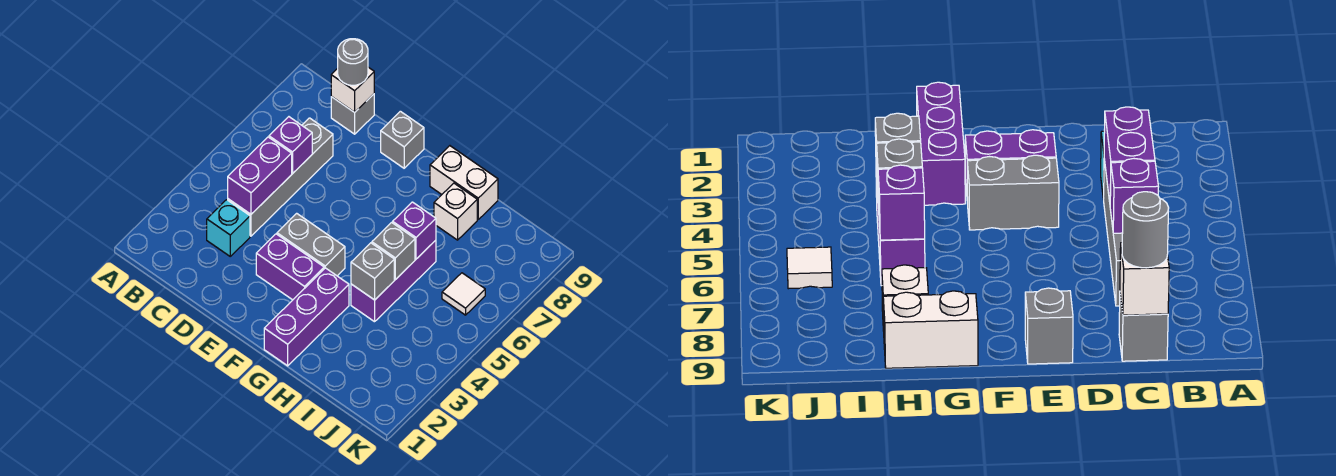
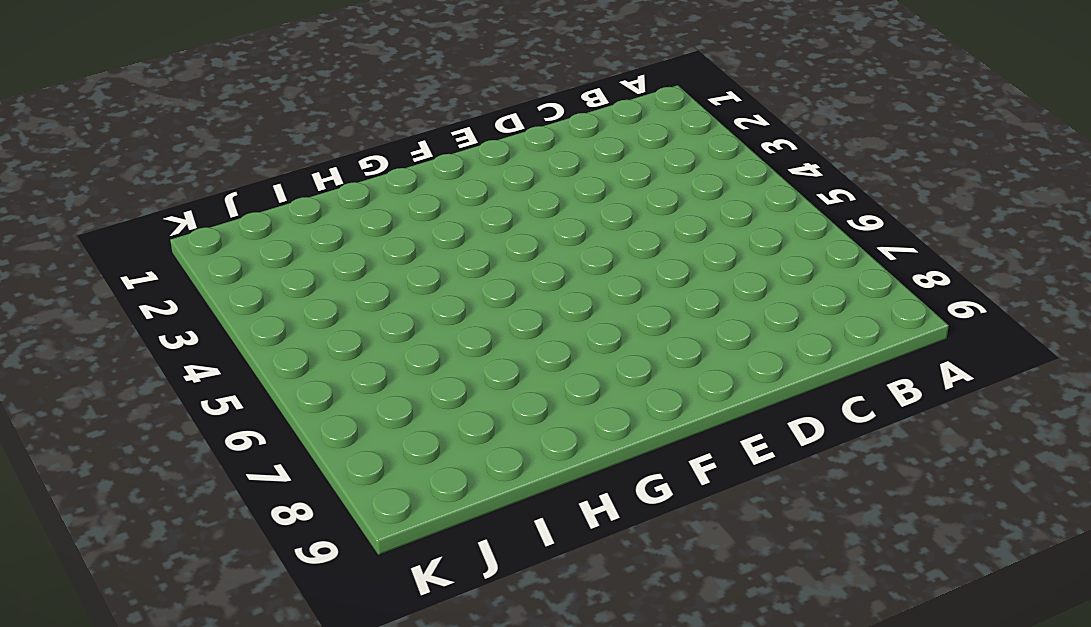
none -> cyan 1x1 brick [207,200,250,256]
none -> grey 1x4 brick [228,118,333,236]
none -> grey 1x1 brick [331,94,374,134]

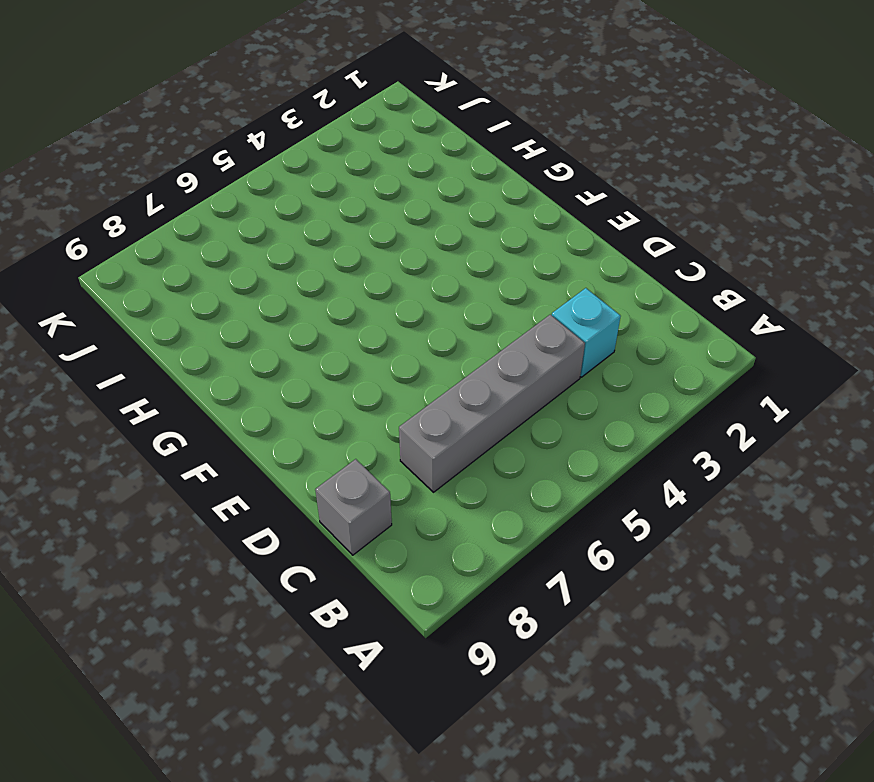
none -> purple 1x2 brick [256,234,324,300]
none -> grey 1x2 brick [277,213,345,276]
none -> grey 1x1 brick [381,111,424,168]

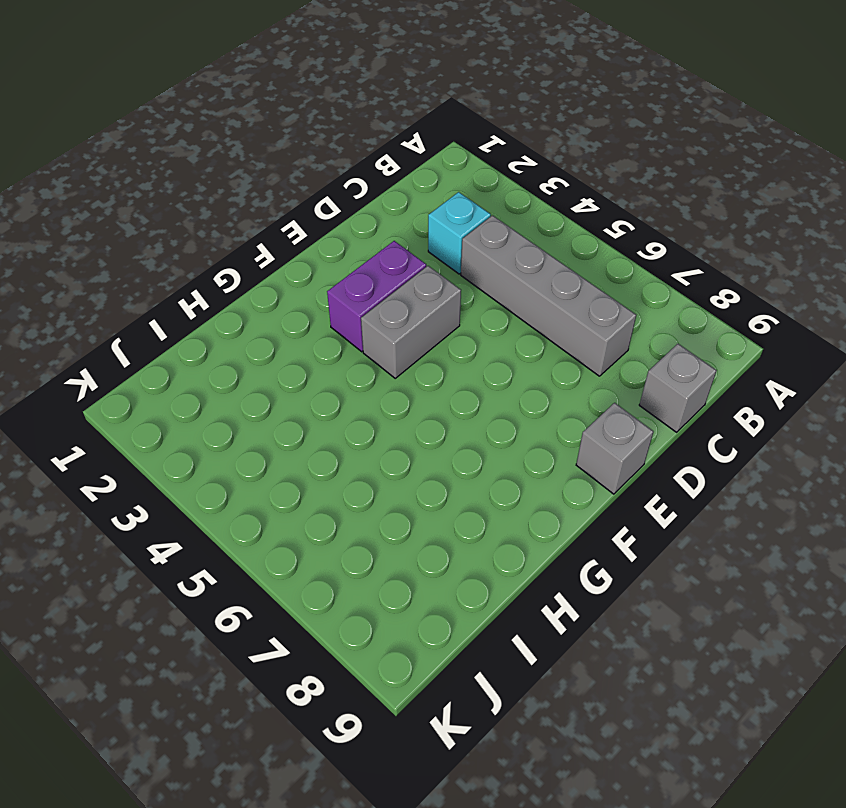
none -> purple 1x3 brick [264,268,349,366]
none -> white 1x2 brick [430,146,498,219]
none -> purple 1x3 brick [351,240,436,322]

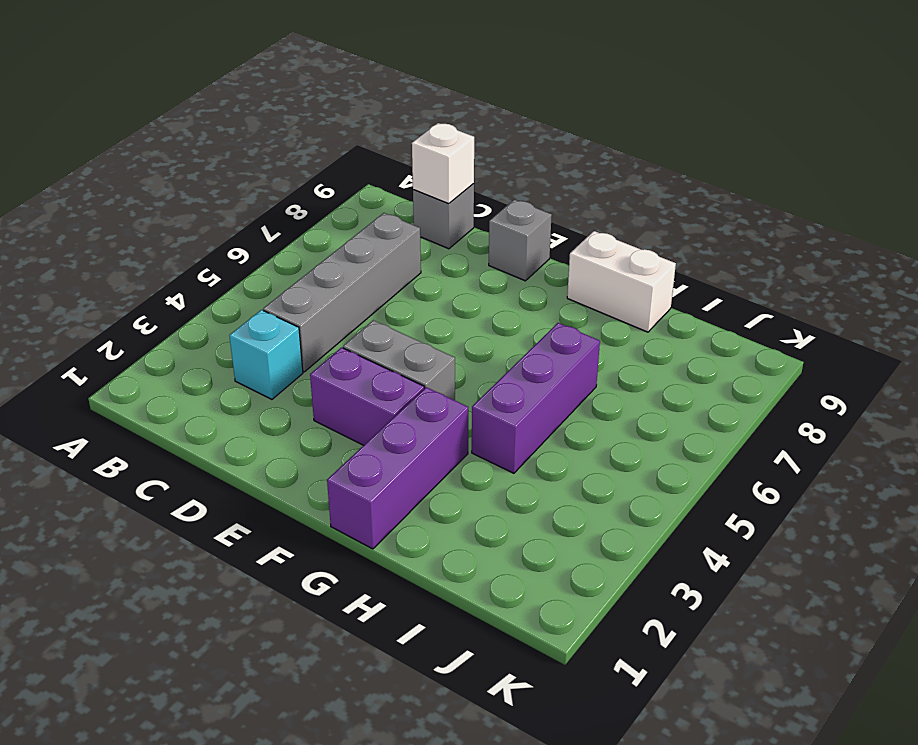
none -> white 1x1 brick [434,183,477,240]
none -> white 1x1 tile [442,273,485,315]
none -> purple 1x2 brick [228,137,292,214]

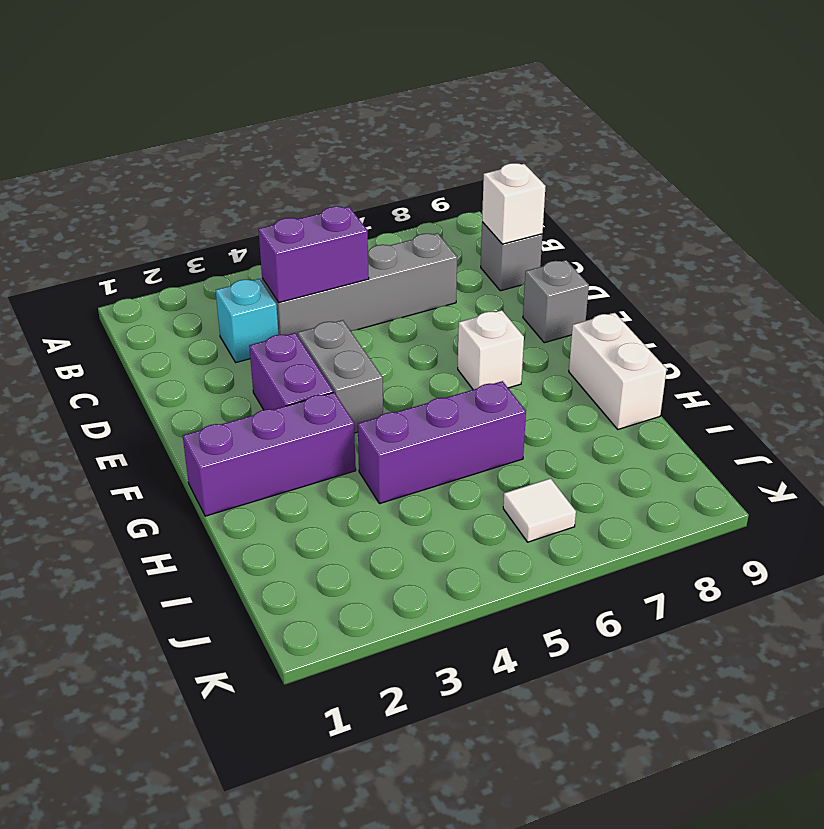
white 1x1 brick [458,310,524,390] -> white 1x1 brick moved to [434,183,477,240]
none -> purple 1x1 brick [269,117,312,173]
none -> grey 1x1 brick [351,243,394,300]
none -> grey 1x1 brick [372,222,415,280]

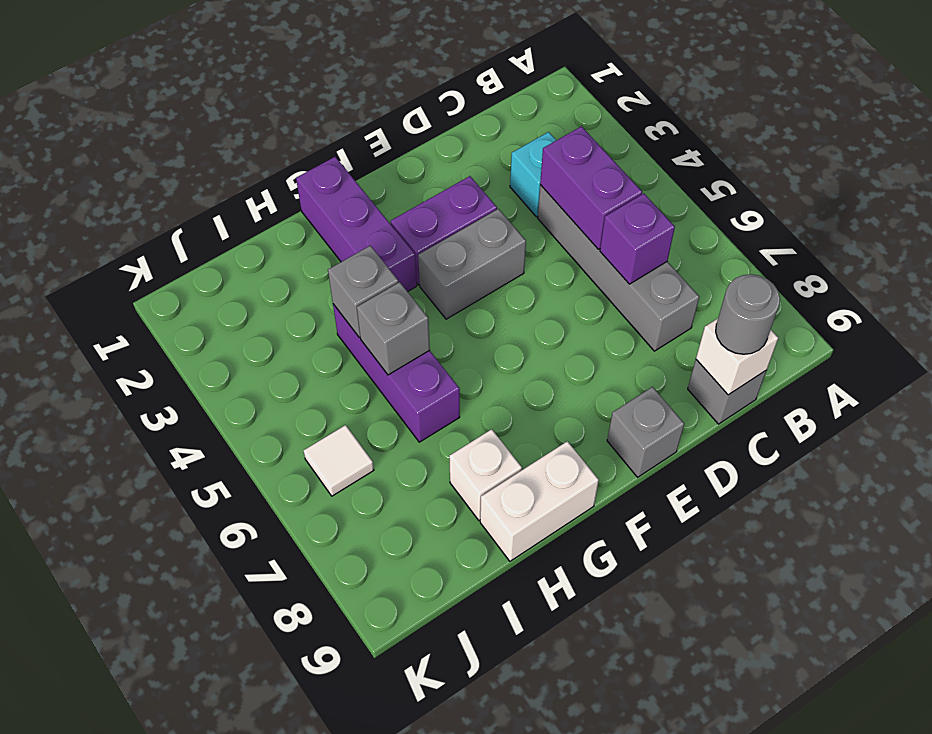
none -> purple 1x1 brick [393,202,436,259]

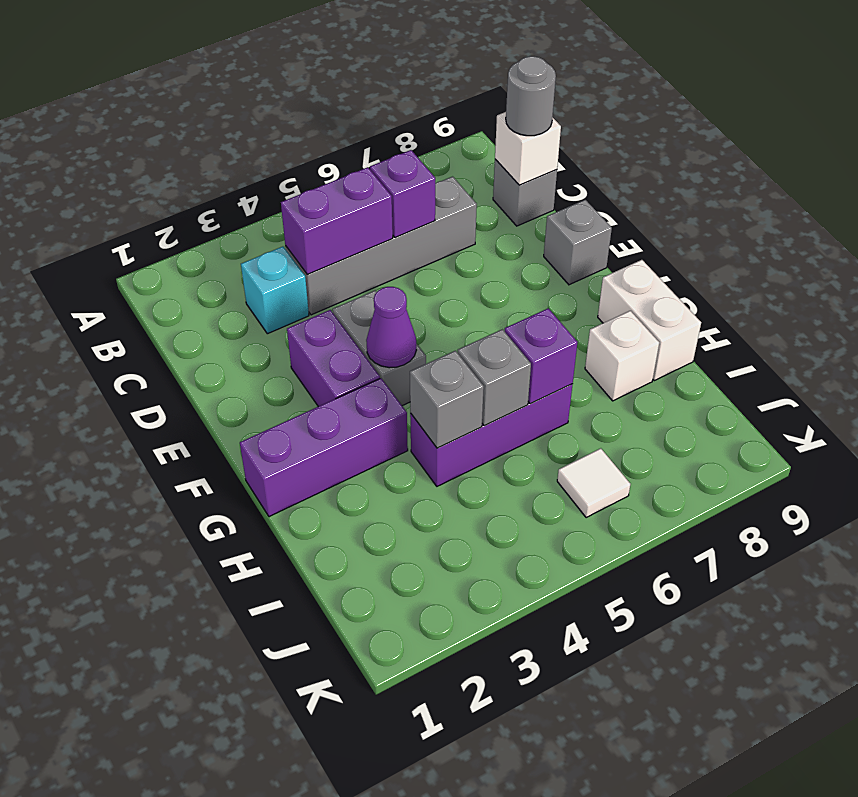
purple 1x1 cone [366,287,416,368] -> none

